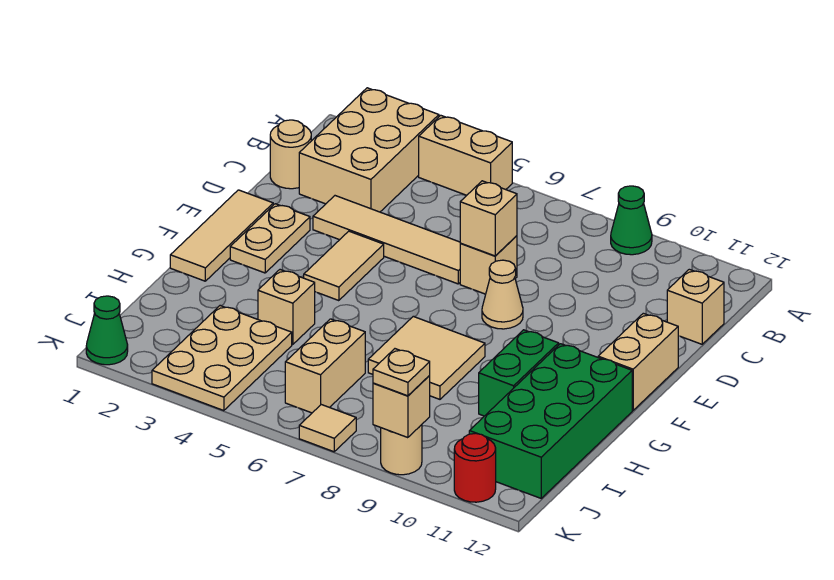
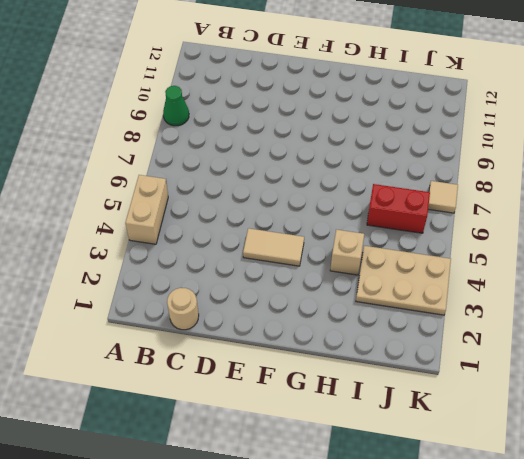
red 1x2 brick [367,184,430,233] -> tan 1x2 brick [285,319,365,413]
none -> tan 2x3 brick [299,88,439,212]
none -> tan 1x1 brick [667,269,724,344]
none -> tan 1x4 tile [313,196,461,284]

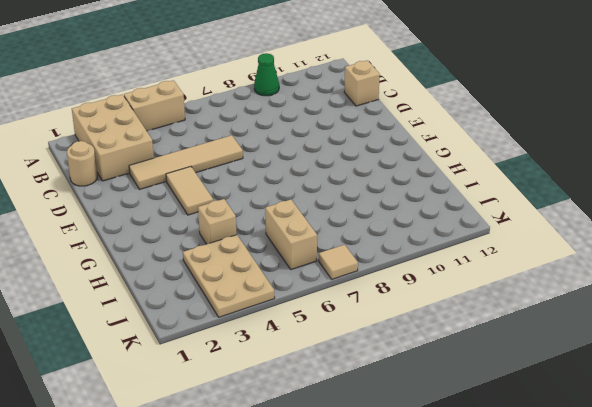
none -> tan 1x1 brick [460,236,517,294]
none -> tan 1x3 tile [170,190,273,281]
none -> tan 1x2 plate [230,204,310,273]

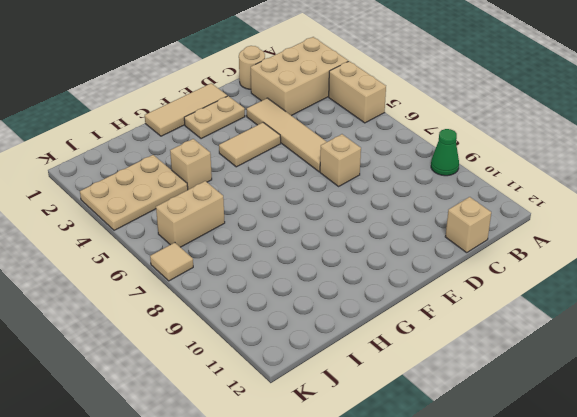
none -> tan 1x1 cone [482,260,523,329]
none -> tan 1x2 brick [598,313,678,410]
none -> tan 2x2 tile [368,316,485,399]

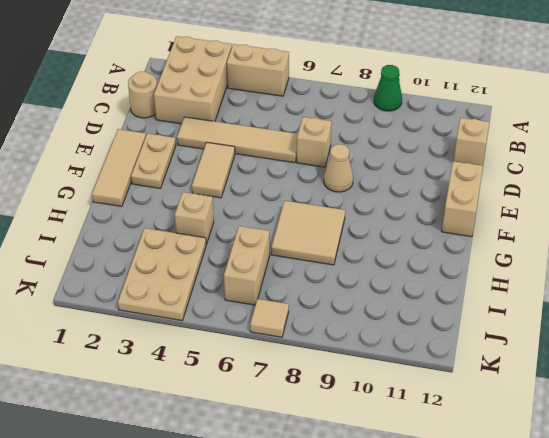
none -> green 1x2 brick [479,330,559,416]
none -> green 2x4 brick [469,344,632,498]
none -> green 1x1 cone [86,296,128,365]

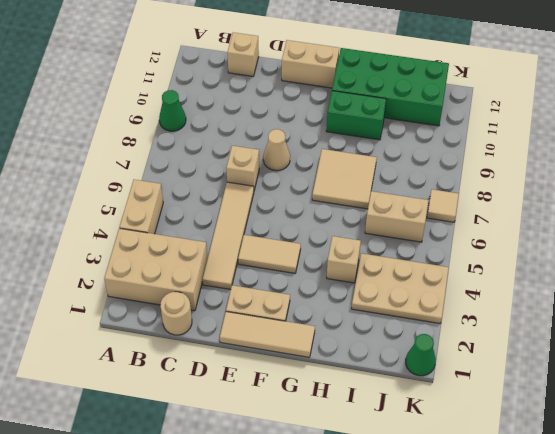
none -> tan 1x1 round brick [381,425,422,475]
none -> red 1x1 round brick [454,433,496,502]
none -> tan 1x1 brick [460,181,517,256]

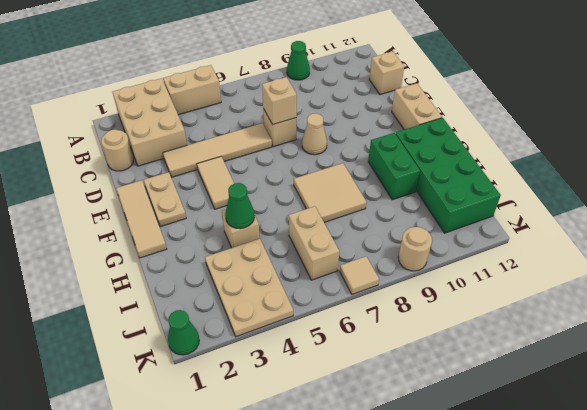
green 1x1 cone [225,183,254,229] -> none
none -> red 1x1 round brick [454,433,496,502]
none -> tan 1x1 brick [373,376,430,438]
none -> tan 1x1 plate [373,349,430,396]

